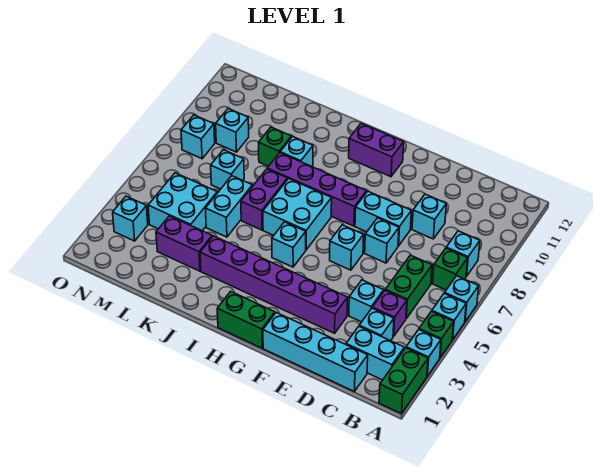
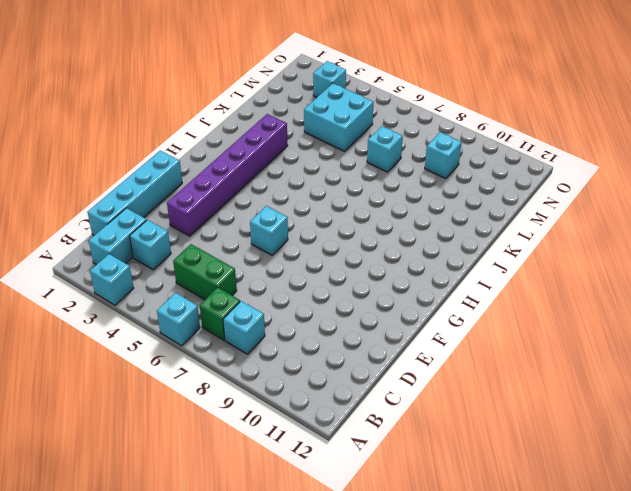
none -> green 1x2 brick [379,348,428,414]
none -> green 1x1 brick [419,311,454,357]
none -> cyan 1x1 brick [432,293,466,340]
none -> purple 1x1 brick [372,291,407,337]

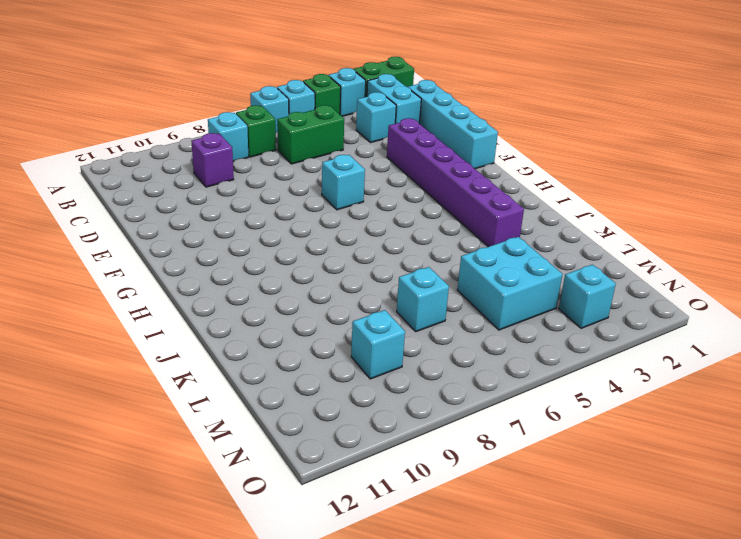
purple 1x1 brick [191,133,234,187] -> purple 1x1 brick moved to [372,291,407,337]
none -> cyan 1x1 brick [349,280,384,322]
none -> cyan 1x1 brick [412,194,446,239]
none -> cyan 1x1 brick [365,218,399,263]
none -> cyan 1x2 brick [355,191,411,246]

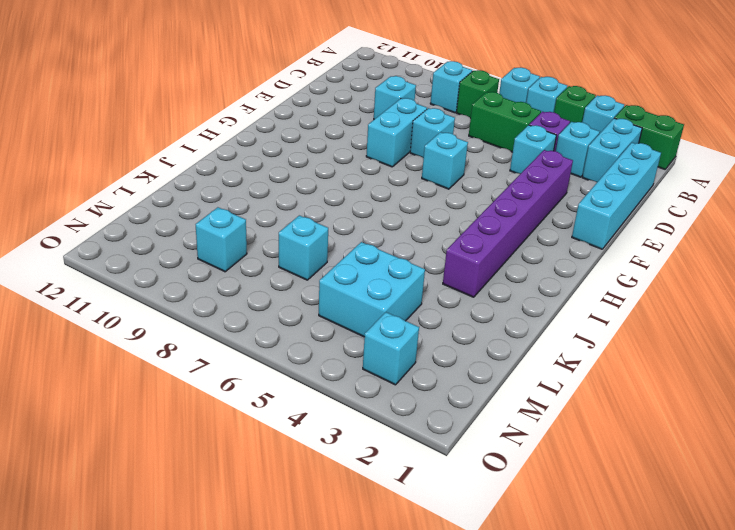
none -> green 1x2 brick [217,291,275,348]
none -> purple 1x4 brick [267,153,367,226]
none -> purple 1x2 brick [349,123,404,177]
none -> cyan 1x1 brick [272,222,306,267]

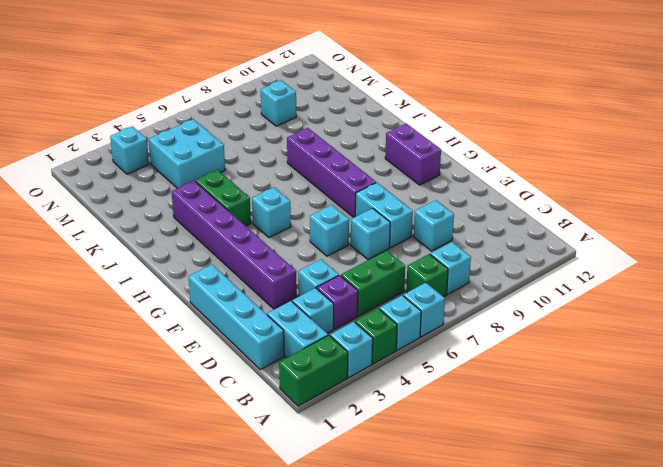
green 1x2 brick [195,170,251,226] -> green 1x2 brick moved to [217,291,275,348]
none -> cyan 2x2 brick [263,179,332,250]
none -> purple 1x2 brick [241,169,287,230]
none -> cyan 1x1 brick [280,137,313,167]
none -> purple 1x2 brick [156,216,212,271]

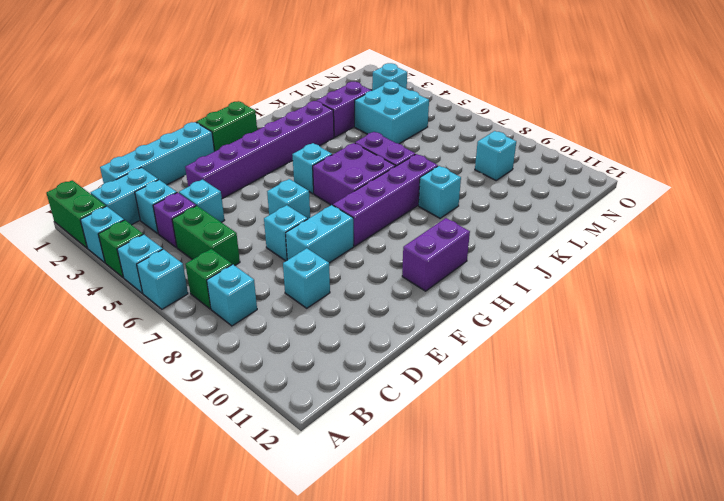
purple 2x2 brick [313,143,395,205] -> cyan 2x2 brick [263,179,332,250]
none -> cyan 1x2 brick [205,176,252,237]
none -> green 1x1 brick [259,127,291,166]
none -> cyan 1x1 brick [211,150,244,189]
none -> cyan 1x1 brick [181,115,215,159]

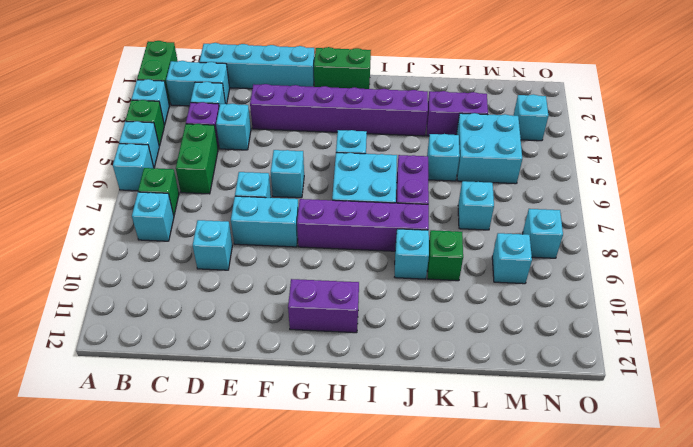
cyan 1x1 brick [427,134,460,181] -> cyan 1x2 brick [205,176,252,237]

